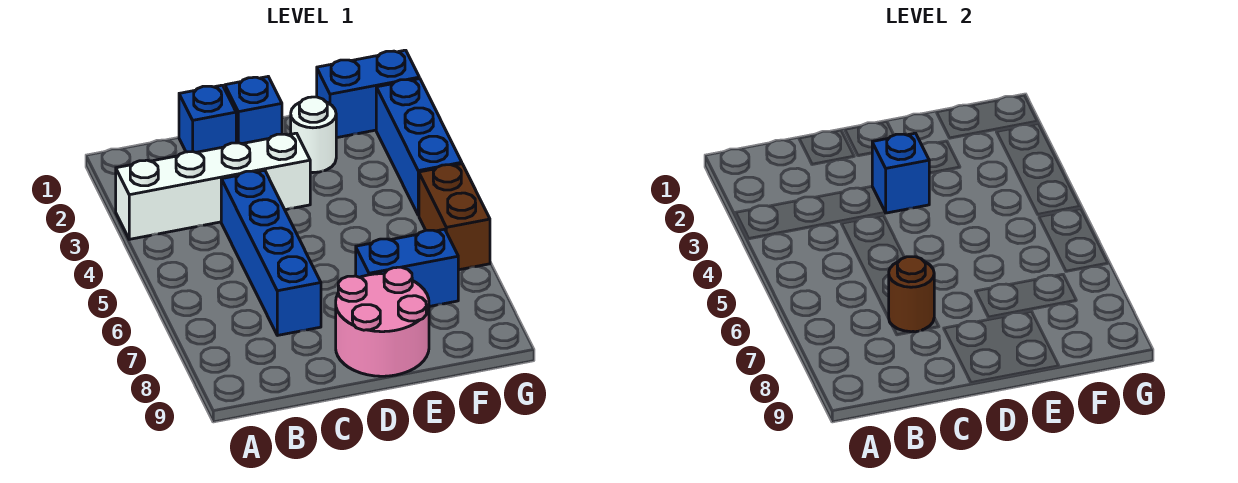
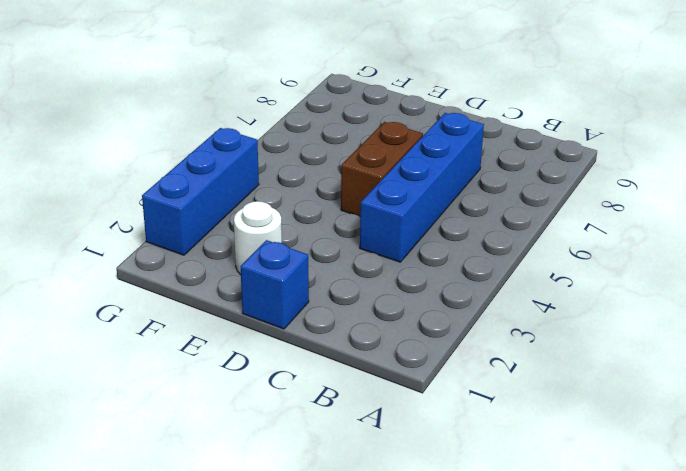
brown 1x2 brick [341,122,423,217] -> brown 1x2 brick moved to [419,164,490,270]
none -> white 1x4 brick [116,133,310,239]
none -> blue 1x1 brick [179,85,236,152]
none -> pink 2x2 round brick [336,267,429,376]

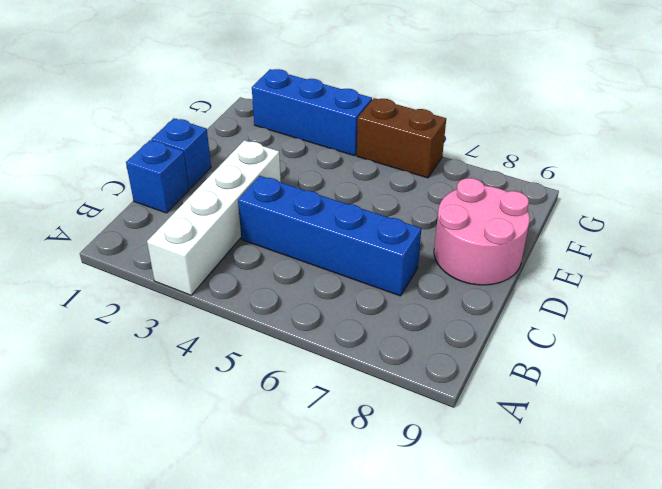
none -> white 1x1 round brick [291,97,336,173]
none -> blue 1x2 brick [356,229,458,306]
none -> blue 1x2 brick [317,50,419,138]

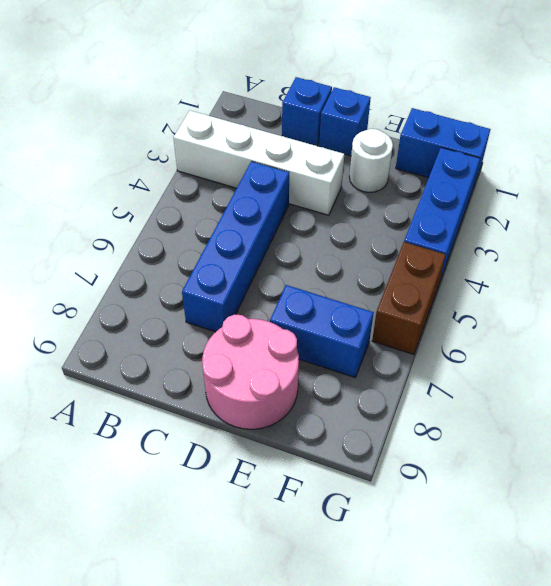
none -> brown 1x1 round brick [889,257,934,332]
none -> blue 1x1 brick [872,133,929,213]

